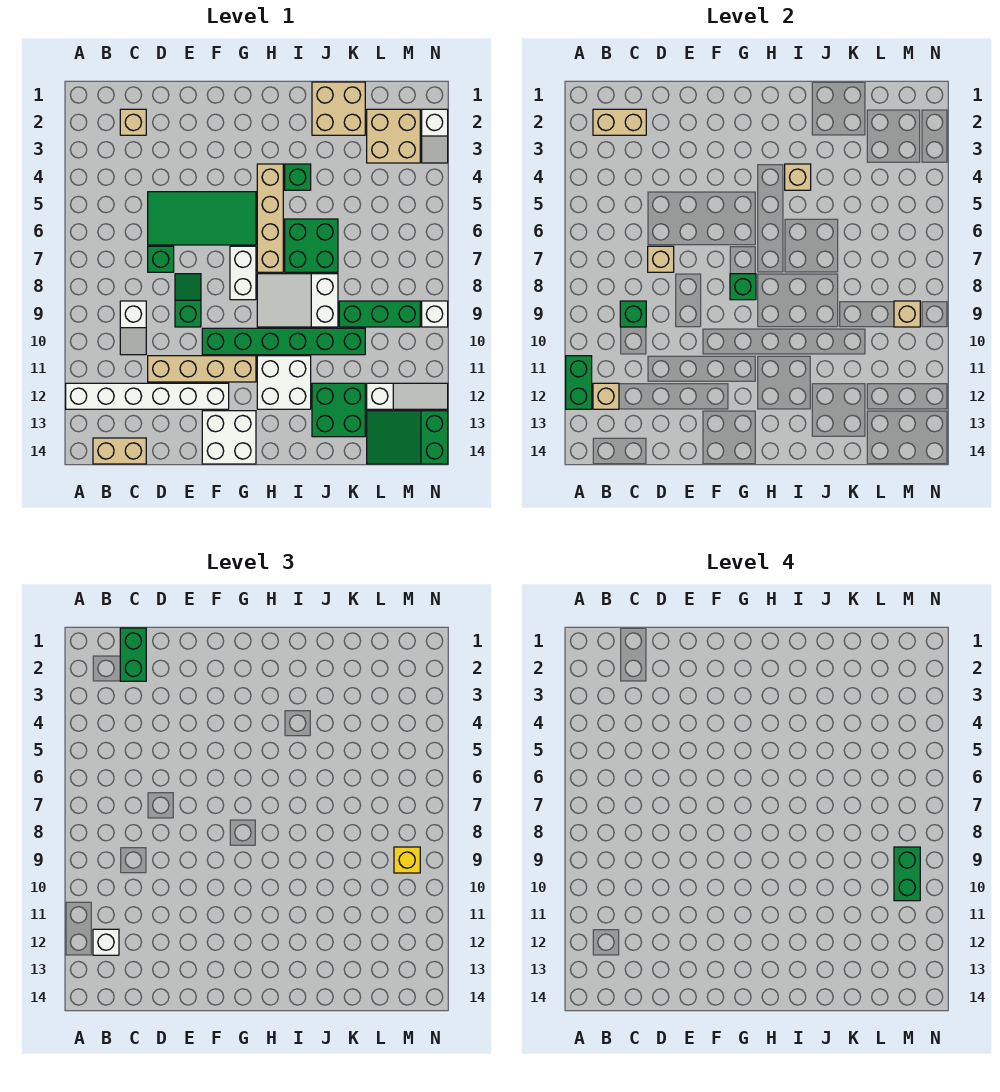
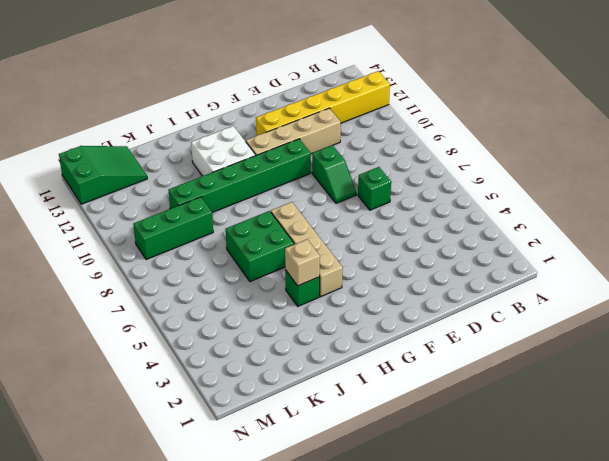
yellow 1x6 brick [256,71,390,136] -> white 1x6 brick [66,383,229,409]
none -> tan 1x2 brick [93,438,146,464]
none -> tan 1x1 brick [120,109,146,135]
none -> white 1x2 slope [120,301,146,355]
none -> green 2x4 tile [148,192,256,245]

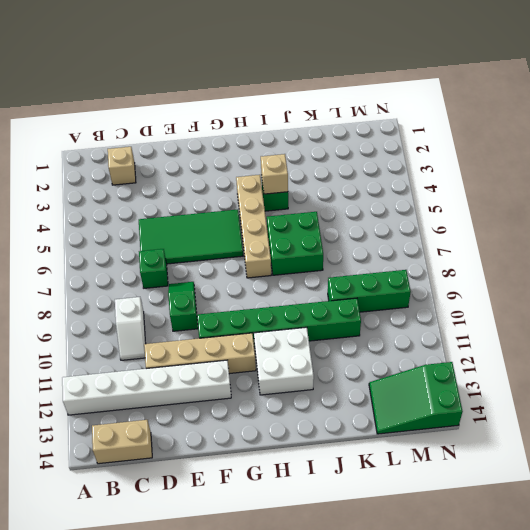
none -> white 2x2 brick [202,411,256,464]
none -> white 1x2 brick [230,246,256,300]
none -> white 2x3 slope [257,274,338,327]
none -> tan 2x2 brick [312,82,365,135]

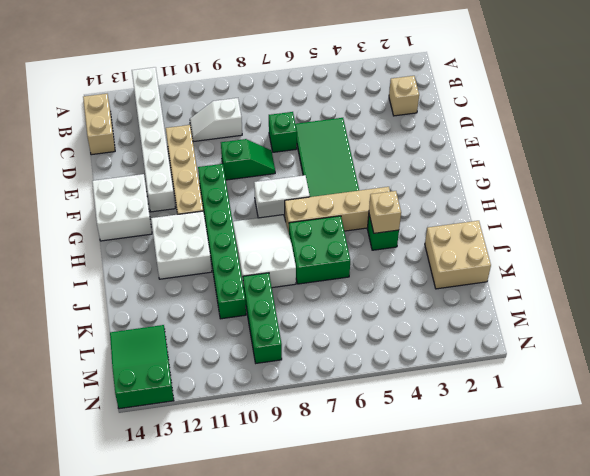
none -> green 2x2 brick [312,383,365,437]
none -> tan 2x2 brick [367,109,420,163]
none -> white 1x3 slope [367,383,448,409]
none -> white 1x2 slope [422,109,448,163]

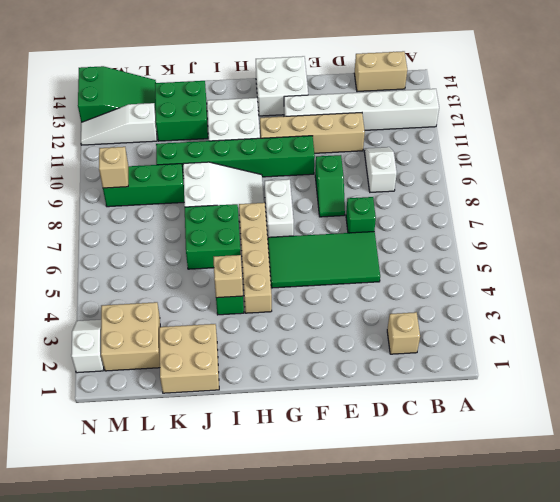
none -> white 1x1 brick [422,301,448,327]
none -> green 1x2 brick [566,356,592,409]
none -> tan 1x2 brick [593,109,646,135]
none -> tan 1x1 brick [593,383,619,409]

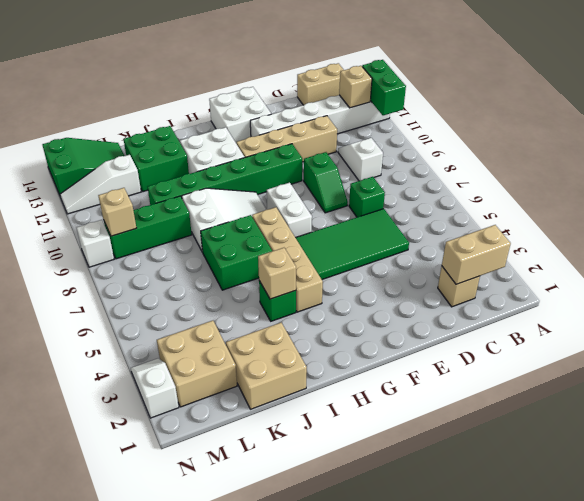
none -> green 1x1 brick [620,301,646,327]
none -> tan 1x1 brick [648,246,674,272]
none -> green 1x1 brick [730,274,756,300]
none -> white 1x1 brick [93,929,119,955]

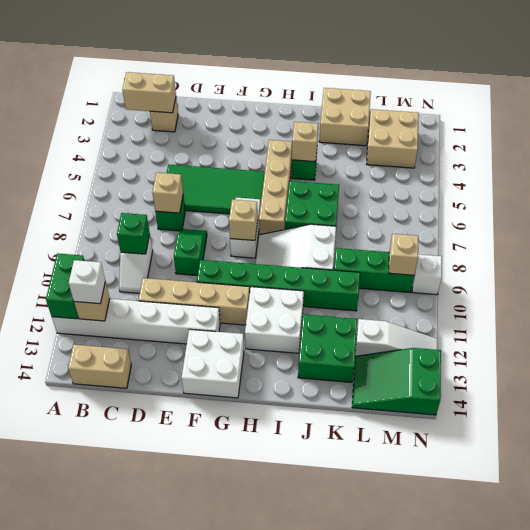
tan 1x1 brick [229,200,258,240] -> green 1x1 brick [730,274,756,300]
none -> white 1x2 slope [422,109,448,163]
none -> green 1x2 brick [120,628,146,681]
none -> yellow 1x1 brick [394,847,420,873]
none -> green 1x2 brick [894,847,920,901]

